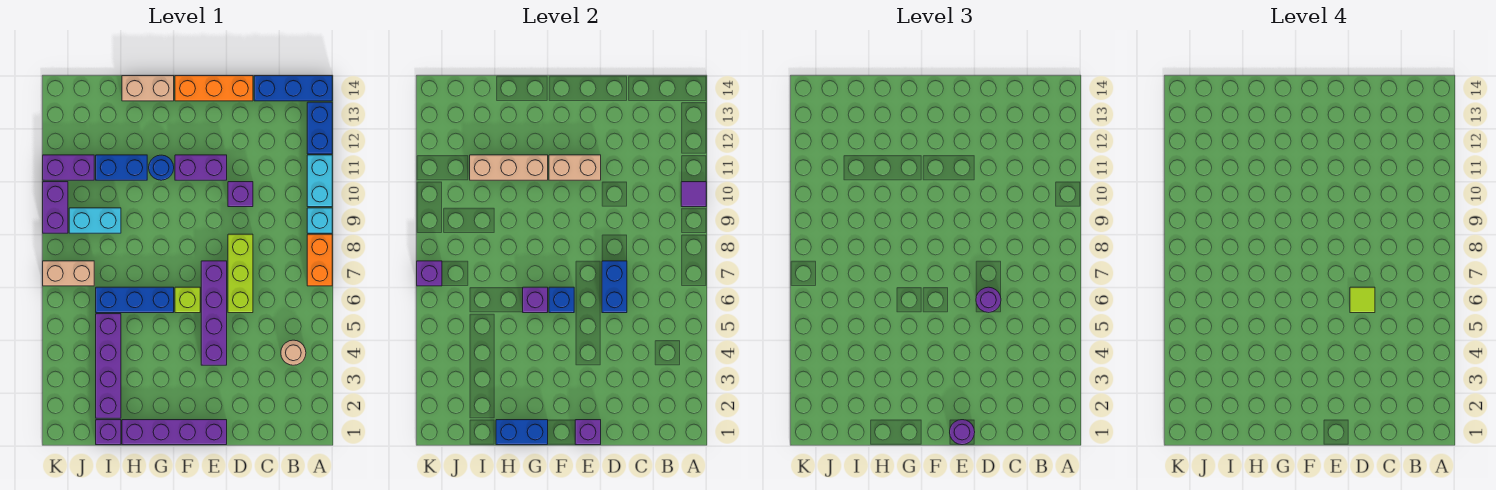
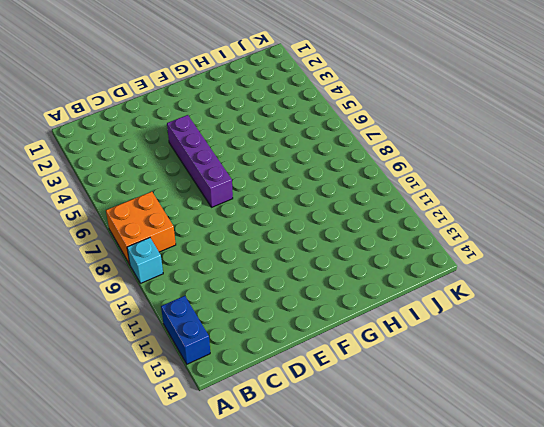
orange 2x2 brick [106,192,176,264] -> orange 1x2 brick [307,234,332,286]
none -> cyan 1x2 brick [307,155,332,207]
none -> blue 1x3 brick [254,76,332,101]
none -> tan 1x1 round brick [281,340,306,365]
none -> lime 1x3 brick [228,234,253,313]

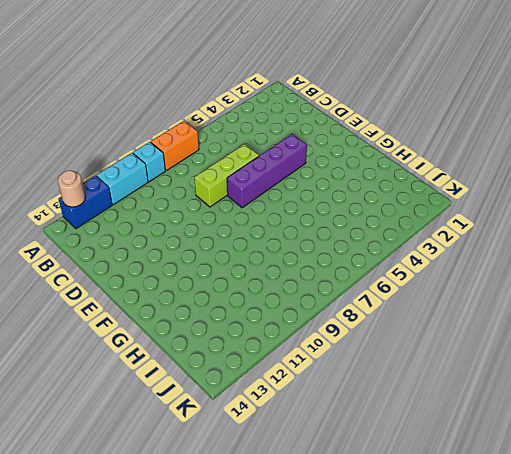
tan 1x1 round brick [58,171,85,207] -> tan 1x1 round brick moved to [281,340,306,365]
none -> blue 1x3 brick [254,76,332,101]
none -> purple 1x1 brick [228,182,253,207]
none -> orange 1x3 brick [175,76,253,101]
none -> purple 1x4 brick [122,420,227,445]

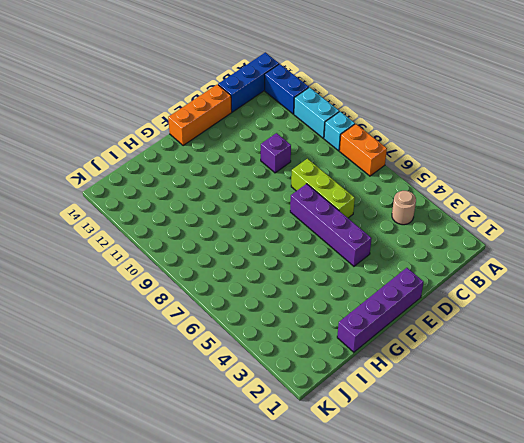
none -> purple 1x2 brick [175,155,227,180]
none -> lime 1x1 brick [175,287,200,313]
none -> blue 1x3 brick [96,287,174,313]
none -> blue 1x1 round brick [149,155,174,180]

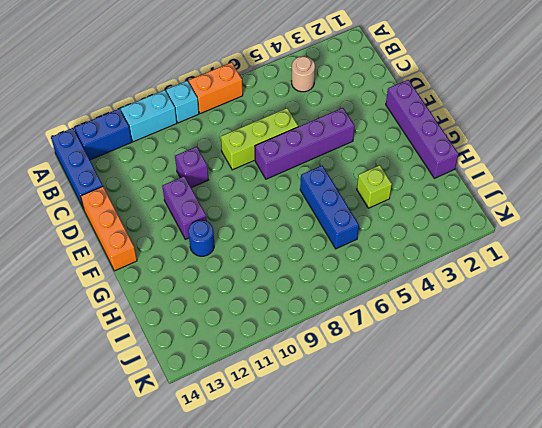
lime 1x1 brick [357,165,392,208] -> lime 1x1 brick moved to [175,287,200,313]
none -> tan 1x2 brick [122,76,174,101]
none -> blue 1x2 brick [96,155,147,180]
none -> purple 1x1 brick [96,420,121,445]
none -> purple 1x4 brick [96,314,121,418]

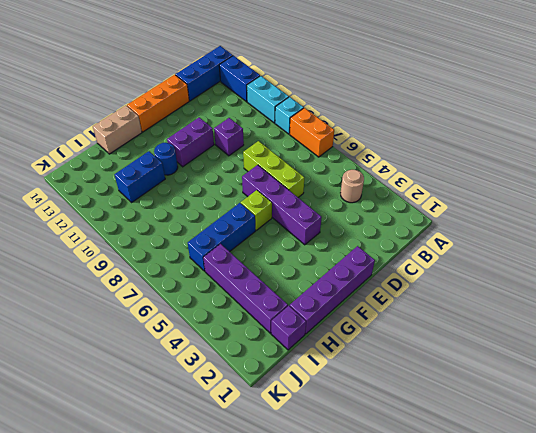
none -> cyan 1x2 brick [69,208,121,233]
none -> tan 1x2 brick [43,261,94,286]
none -> purple 1x2 brick [43,155,94,180]
none -> purple 1x2 brick [43,182,68,233]

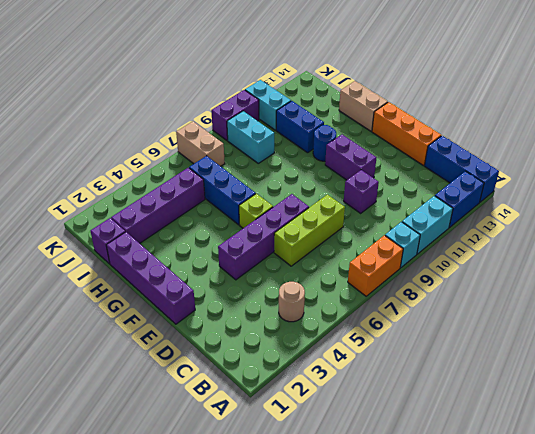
cyan 1x2 brick [245,80,291,130] -> purple 1x2 brick [43,155,94,180]
none -> purple 1x1 tile [681,182,706,207]
none -> blue 1x2 brick [602,261,627,313]
none -> purple 1x1 brick [575,420,601,445]
none -> tan 1x2 brick [549,155,601,180]

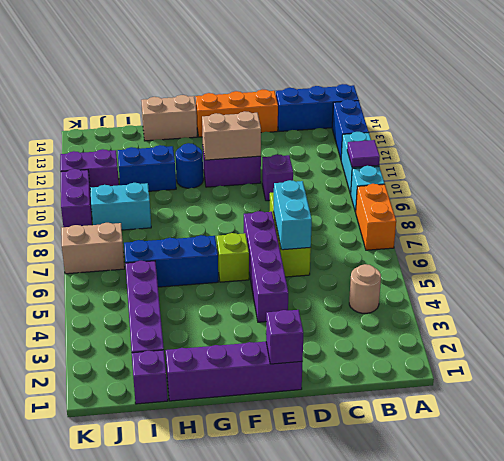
cyan 1x2 brick [274,180,312,250] -> blue 1x2 brick [602,261,627,313]
none -> blue 1x1 brick [549,287,574,313]
none -> blue 1x2 brick [496,420,548,445]
none -> purple 1x1 brick [523,287,548,313]
none -> tan 1x3 brick [470,155,548,180]

